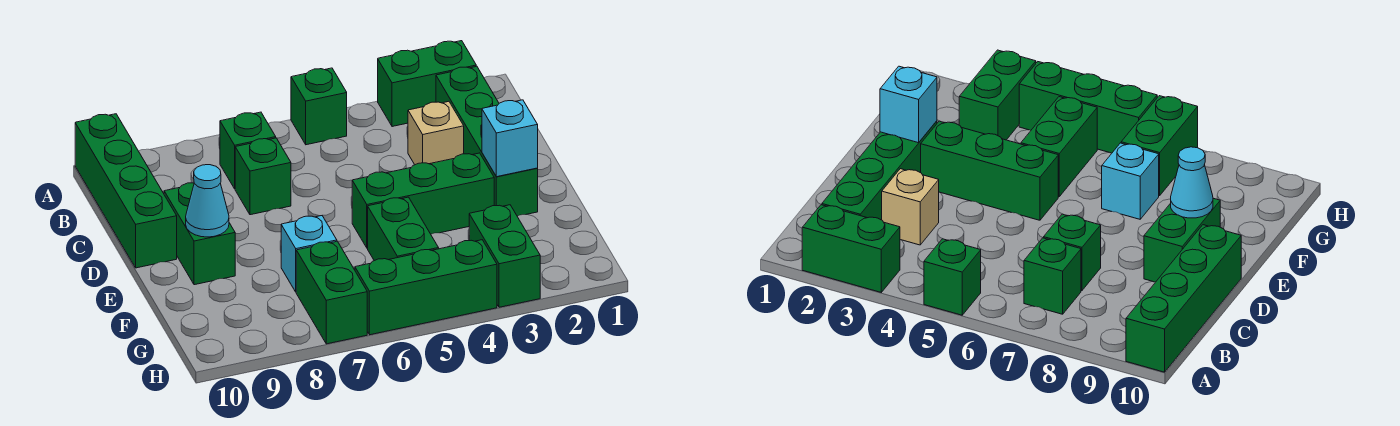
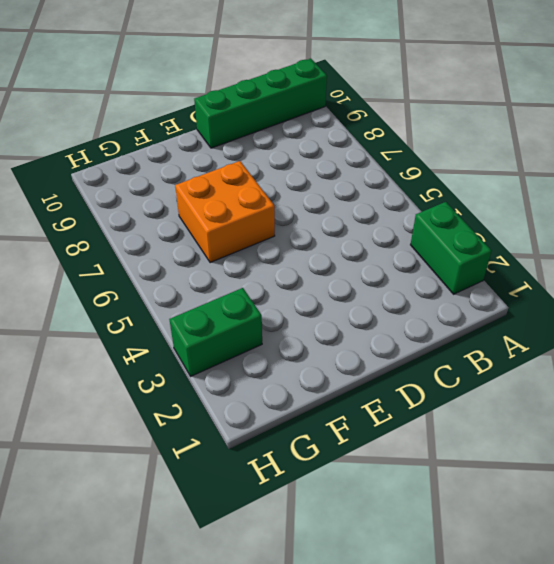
orange 2x2 brick [175,161,275,263] -> cyan 1x1 brick [281,216,337,292]
none -> green 1x1 brick [291,68,347,145]
none -> green 1x4 brick [436,66,538,216]
none -> green 1x1 brick [220,112,276,189]

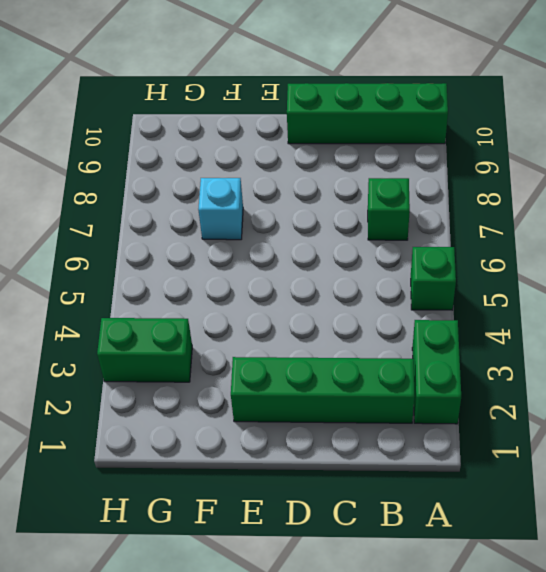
none -> tan 1x1 brick [408,101,464,165]
none -> green 1x1 brick [235,138,291,215]
none -> green 1x2 brick [164,183,235,285]

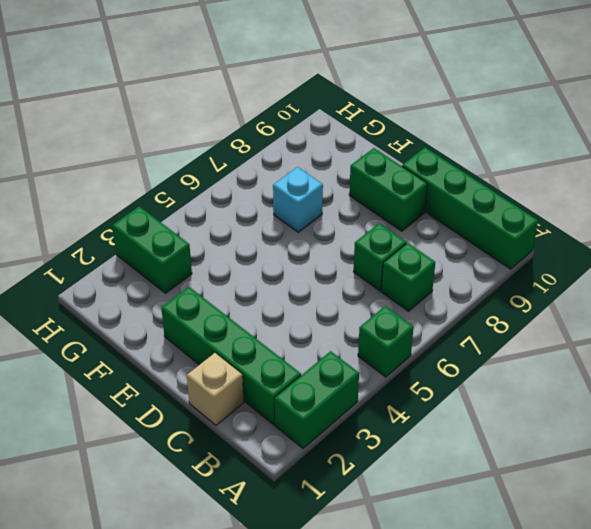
tan 1x1 brick [187,353,244,425] -> tan 1x1 brick moved to [408,101,464,165]
none -> green 1x3 brick [352,153,494,248]
none -> green 1x2 brick [368,197,439,261]
none -> green 1x2 brick [296,241,367,344]

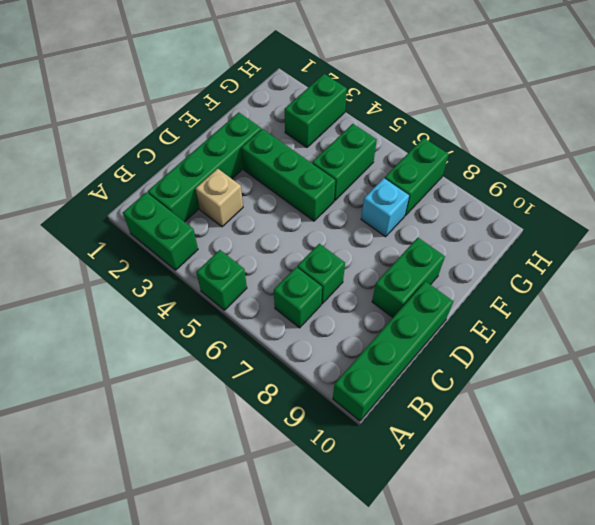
none -> green 1x3 brick [355,240,497,335]
none -> cyan 1x1 brick [482,100,538,177]
none -> cyan 1x1 cone [186,165,229,237]

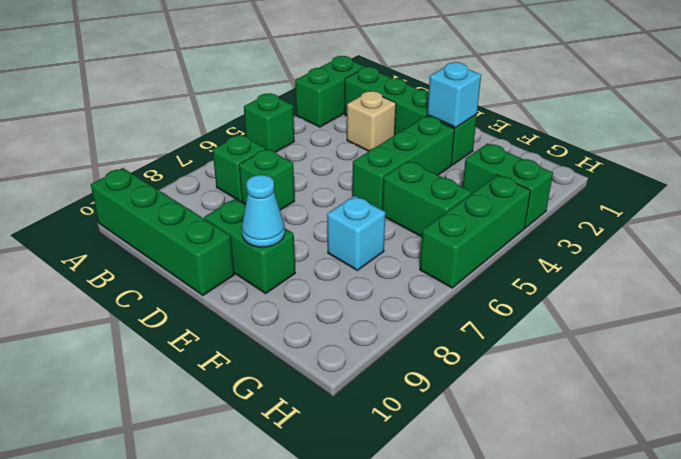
none -> green 1x2 brick [296,241,367,344]

